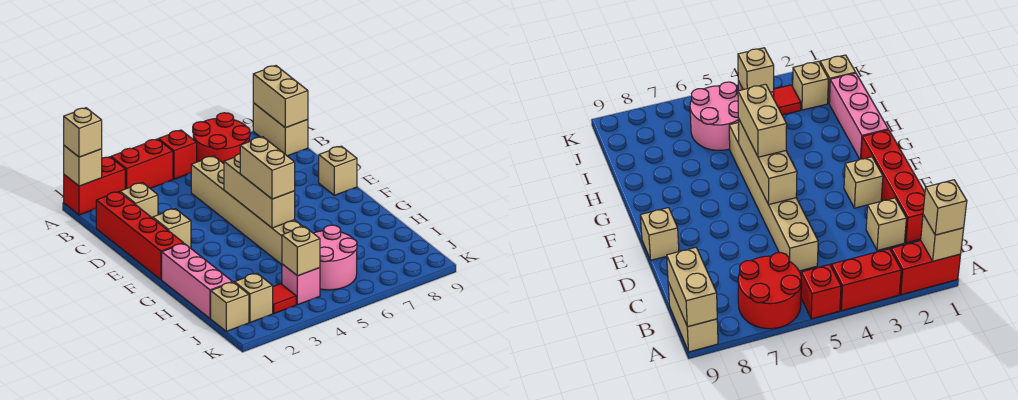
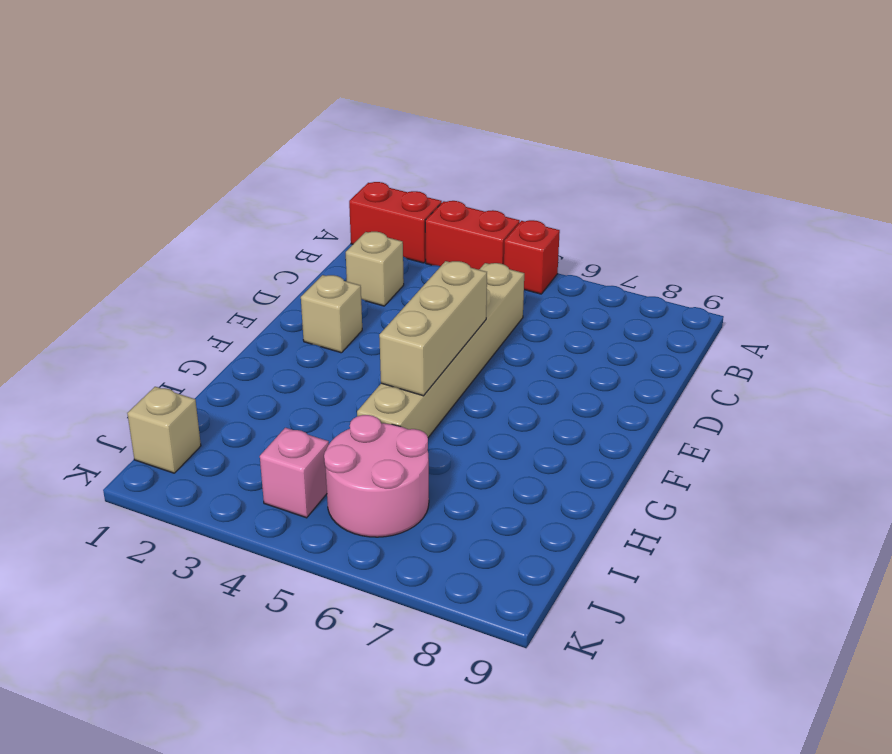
none -> red 2x2 round brick [193,113,250,164]
none -> tan 1x2 brick [253,103,308,156]
none -> red 1x4 brick [96,192,183,280]

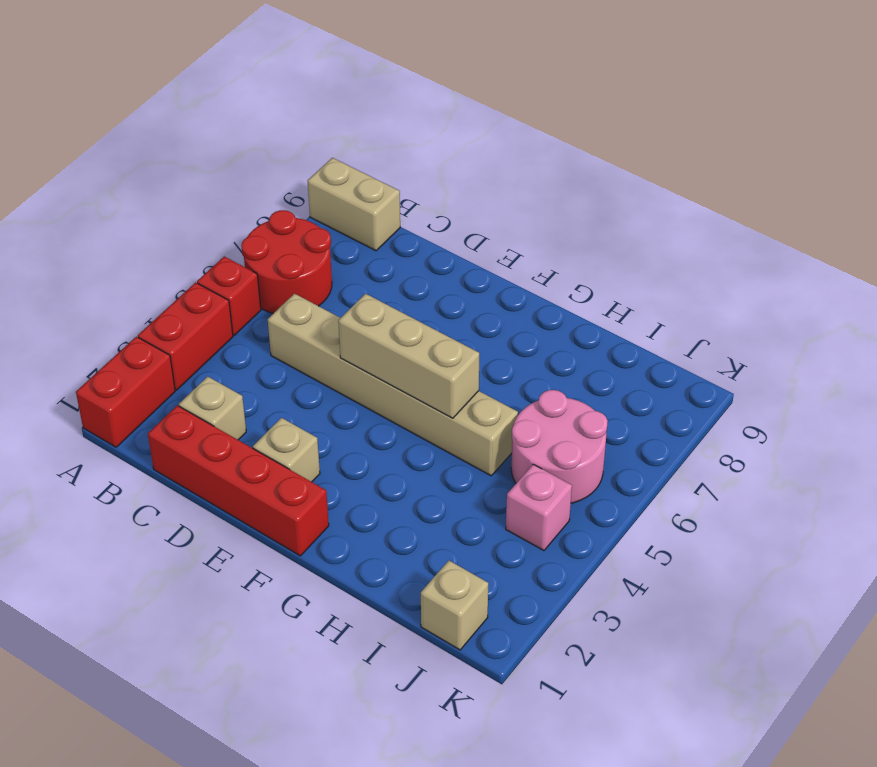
none -> tan 1x1 brick [319,146,357,195]
none -> pink 1x3 brick [162,243,232,318]
none -> tan 1x1 brick [234,273,273,323]

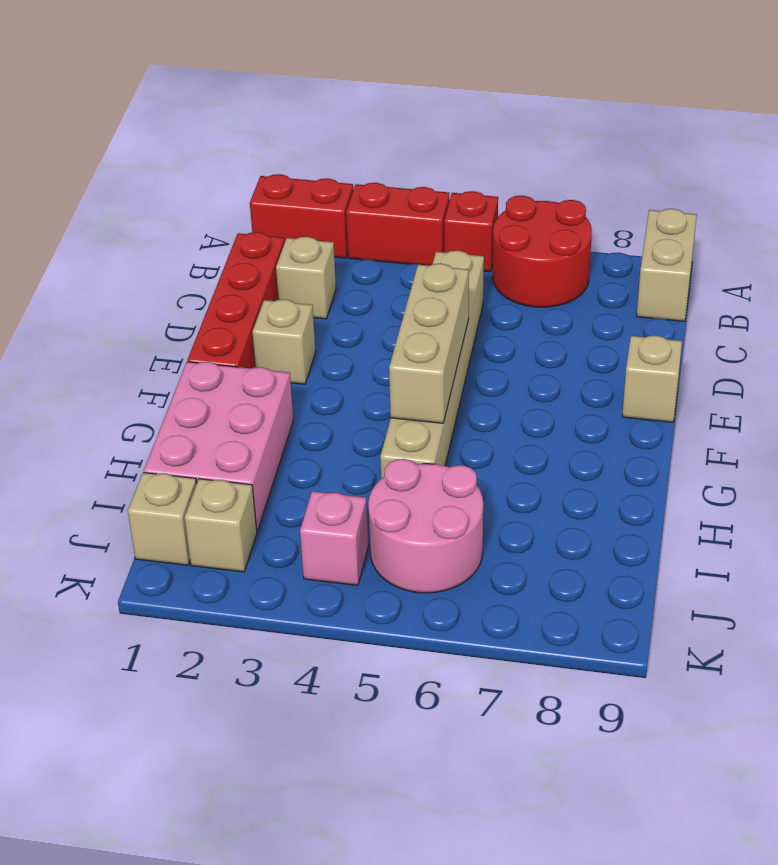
pink 2x3 brick [144,362,293,531] -> pink 1x3 brick [162,243,232,318]
none -> red 1x1 tile [273,284,296,313]
none -> tan 1x1 brick [64,146,102,186]
none -> tan 1x2 brick [253,66,308,128]

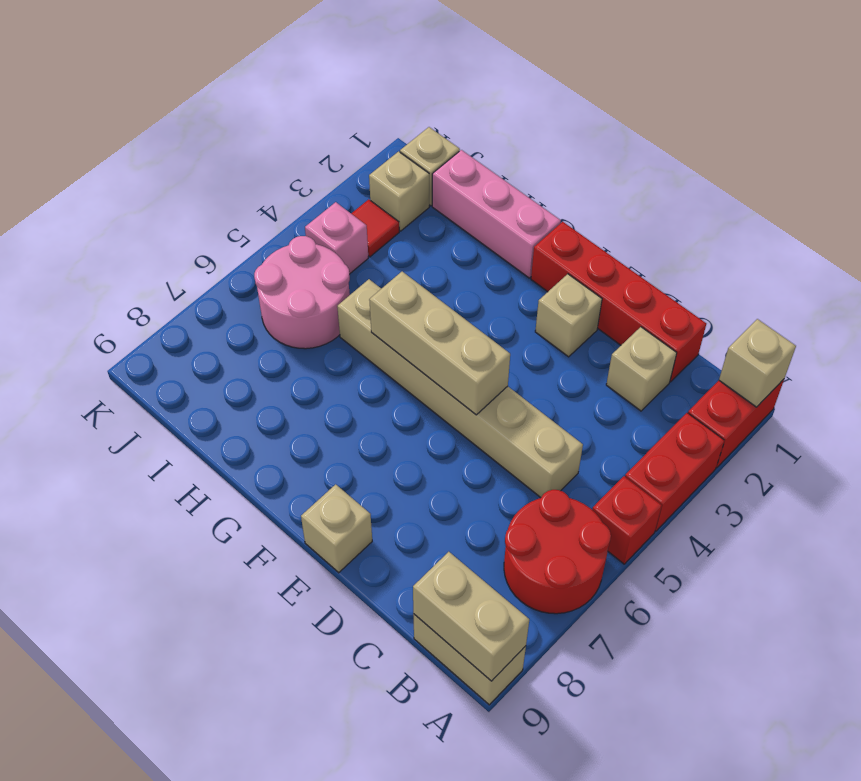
none -> tan 1x1 brick [282,227,320,276]
none -> tan 1x1 brick [64,108,102,157]
none -> tan 1x2 brick [240,137,295,199]

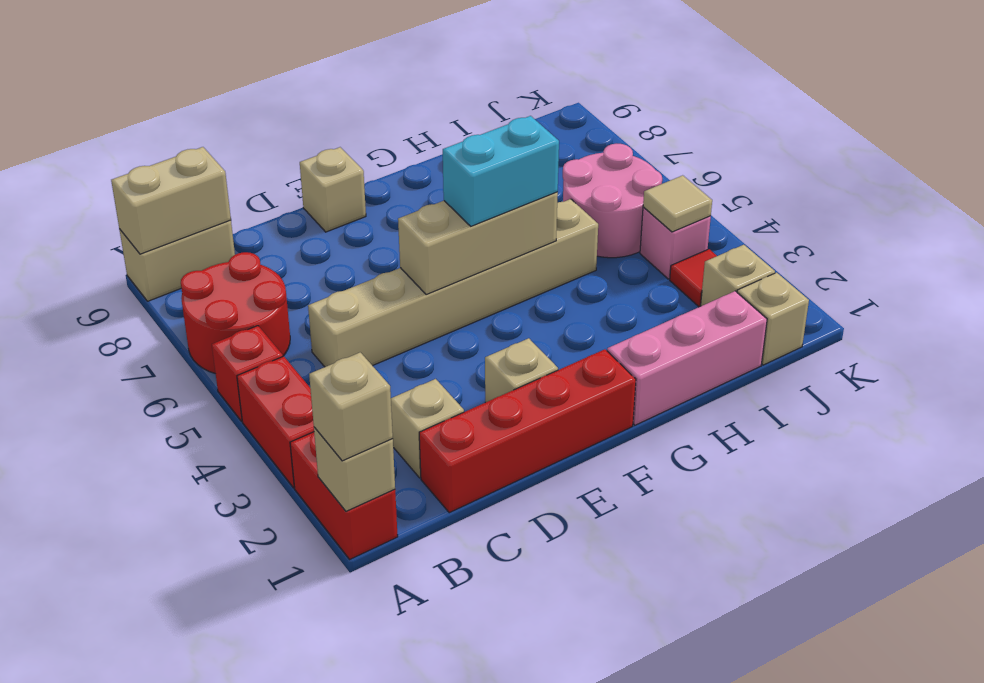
cyan 1x2 brick [443,116,559,226] -> tan 1x2 brick [240,137,295,199]
tan 1x1 tile [643,175,712,232] -> tan 1x1 brick [282,227,320,276]

